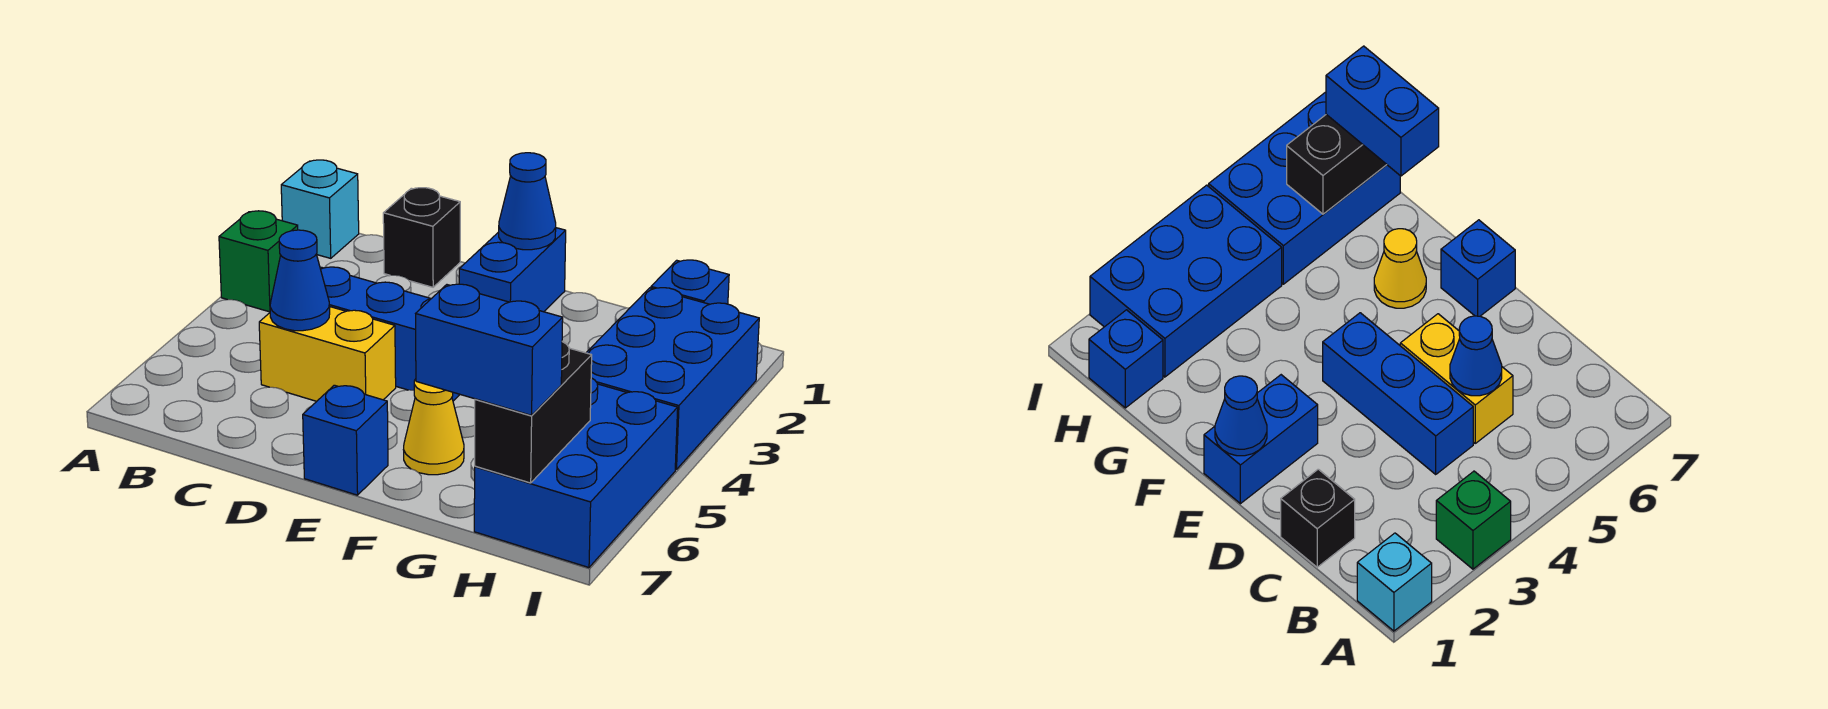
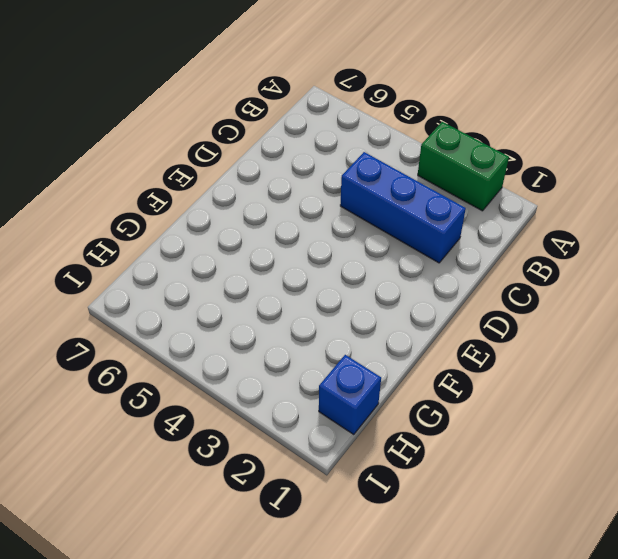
green 1x2 brick [418,122,509,211] -> green 1x1 brick [219,211,298,312]
blue 1x3 brick [340,152,466,263] -> blue 1x3 brick turned to [320,267,460,401]
none -> cyan 1x1 brick [281,160,359,258]
none -> black 1x1 brick [383,188,460,287]
none -> yellow 1x2 brick [259,307,396,401]

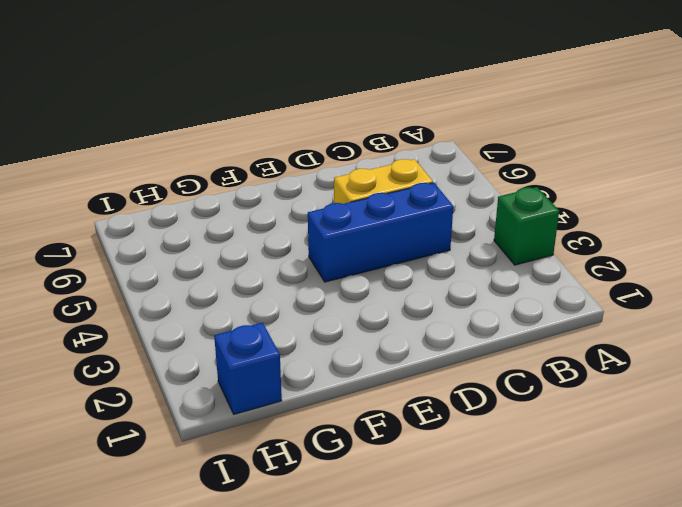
none -> cyan 1x1 brick [281,160,359,258]
none -> black 1x1 brick [383,188,460,287]
none -> blue 1x2 brick [459,228,566,312]

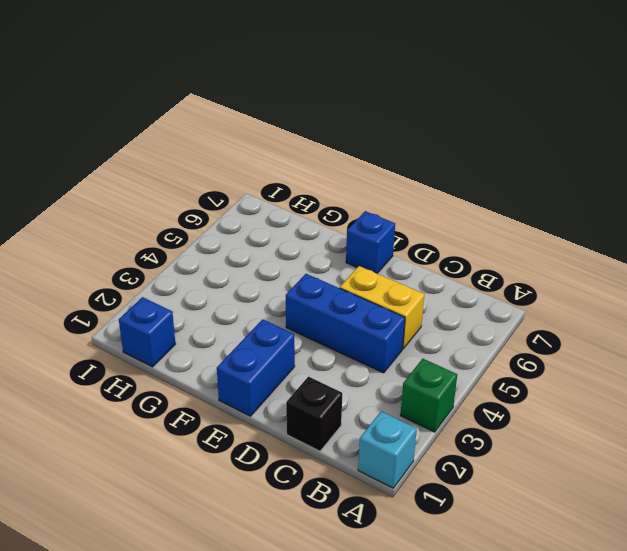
none -> yellow 1x1 cone [404,379,464,475]
none -> blue 2x3 brick [586,288,759,470]
none -> blue 2x3 brick [474,378,678,568]

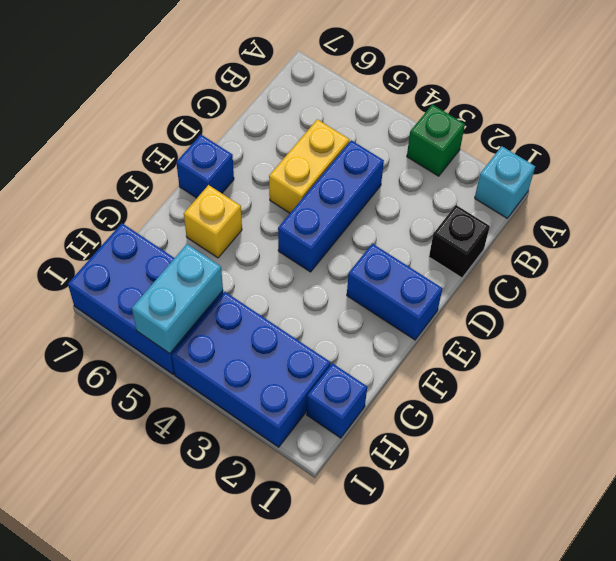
yellow 1x1 brick [184,185,242,258] -> yellow 1x1 cone [404,379,464,475]
cyan 1x2 brick [132,244,223,354] -> none
none -> blue 1x1 cone [270,230,330,331]
none -> blue 1x1 cone [499,153,556,250]
none -> black 1x2 brick [475,342,592,483]

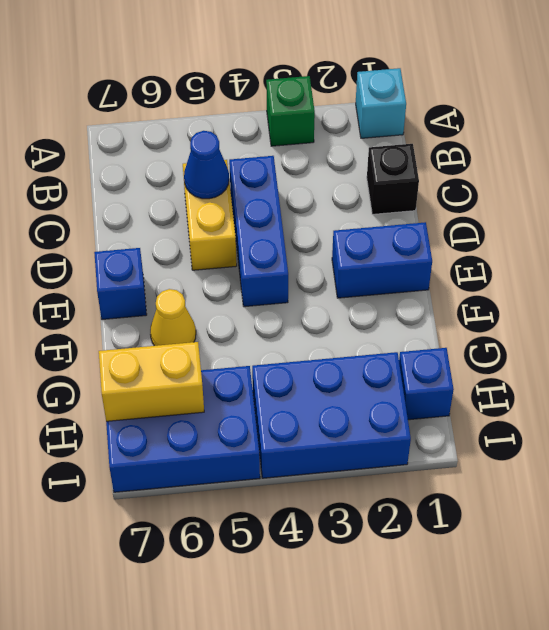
yellow 1x2 brick [99,342,204,421] -> black 1x2 brick [475,342,592,483]
none -> blue 1x1 cone [499,153,556,250]
none -> blue 1x2 brick [416,284,563,415]

